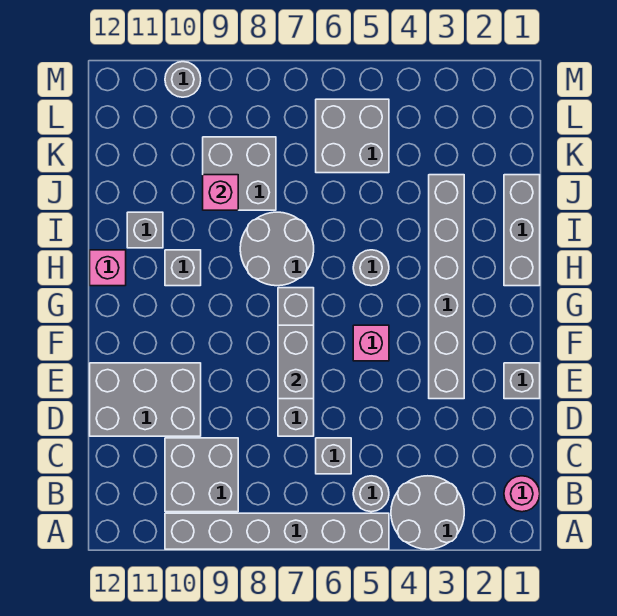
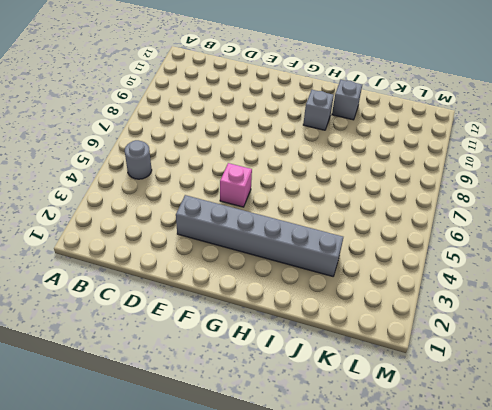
none -> grey 2x2 round brick [391,476,464,549]
none -> grey 1x6 brick [165,513,389,549]
none -> pink 1x1 round brick [504,476,540,512]

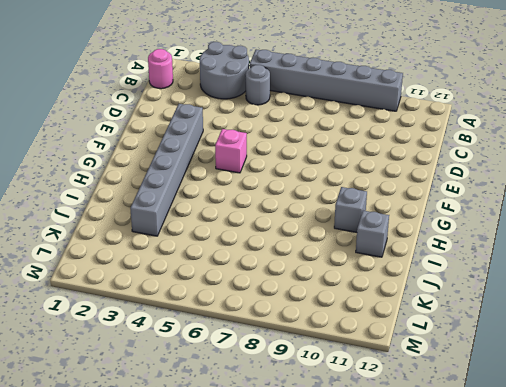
none -> grey 2x2 brick [165,438,238,512]
none -> grey 1x1 brick [316,438,351,474]
none -> grey 1x4 brick [278,288,314,436]

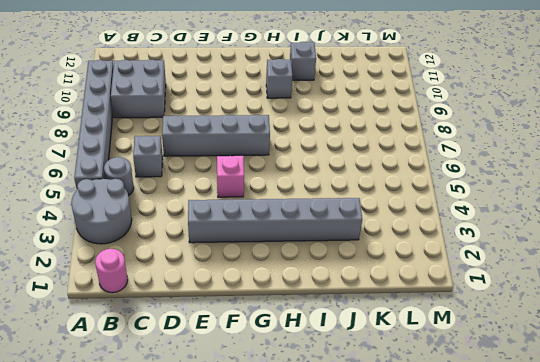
none -> grey 2x3 brick [90,363,201,436]
none -> grey 1x1 brick [504,363,540,399]
none -> grey 1x3 brick [504,175,540,286]

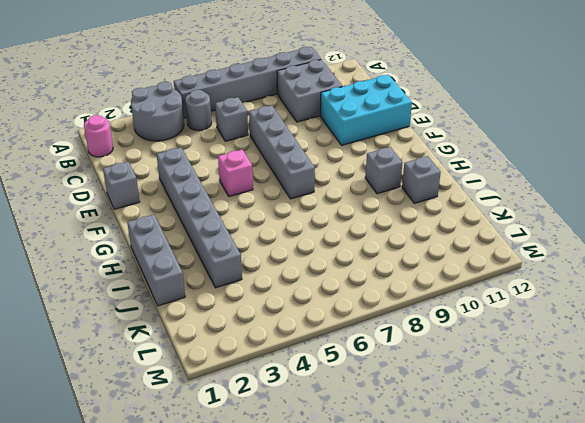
cyan 2x3 brick [320,75,412,145] -> grey 2x3 brick [90,363,201,436]
none -> grey 1x1 round brick [353,250,389,286]
none -> grey 2x2 round brick [240,212,314,286]
none -> pink 1x1 brick [90,250,126,286]

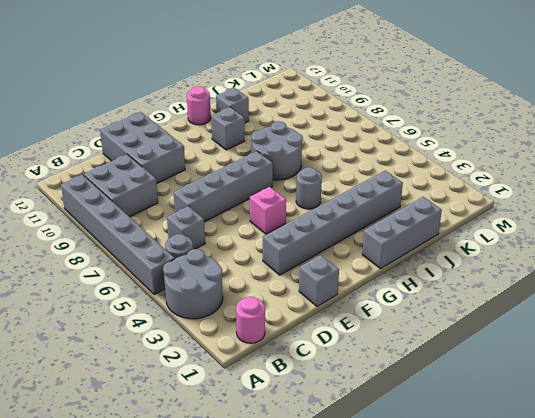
pink 1x1 round brick [187,86,211,125] -> pink 1x1 brick [90,250,126,286]
none -> grey 2x2 brick [203,137,276,210]
none -> grey 2x2 brick [316,99,389,173]
none -> grey 1x1 round brick [165,62,201,97]

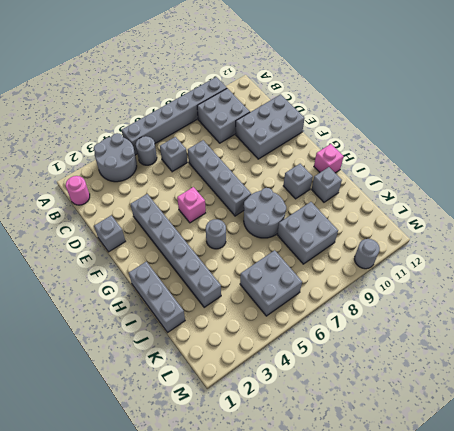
none -> grey 1x2 brick [278,325,314,399]
none -> pink 1x1 brick [203,175,238,210]

